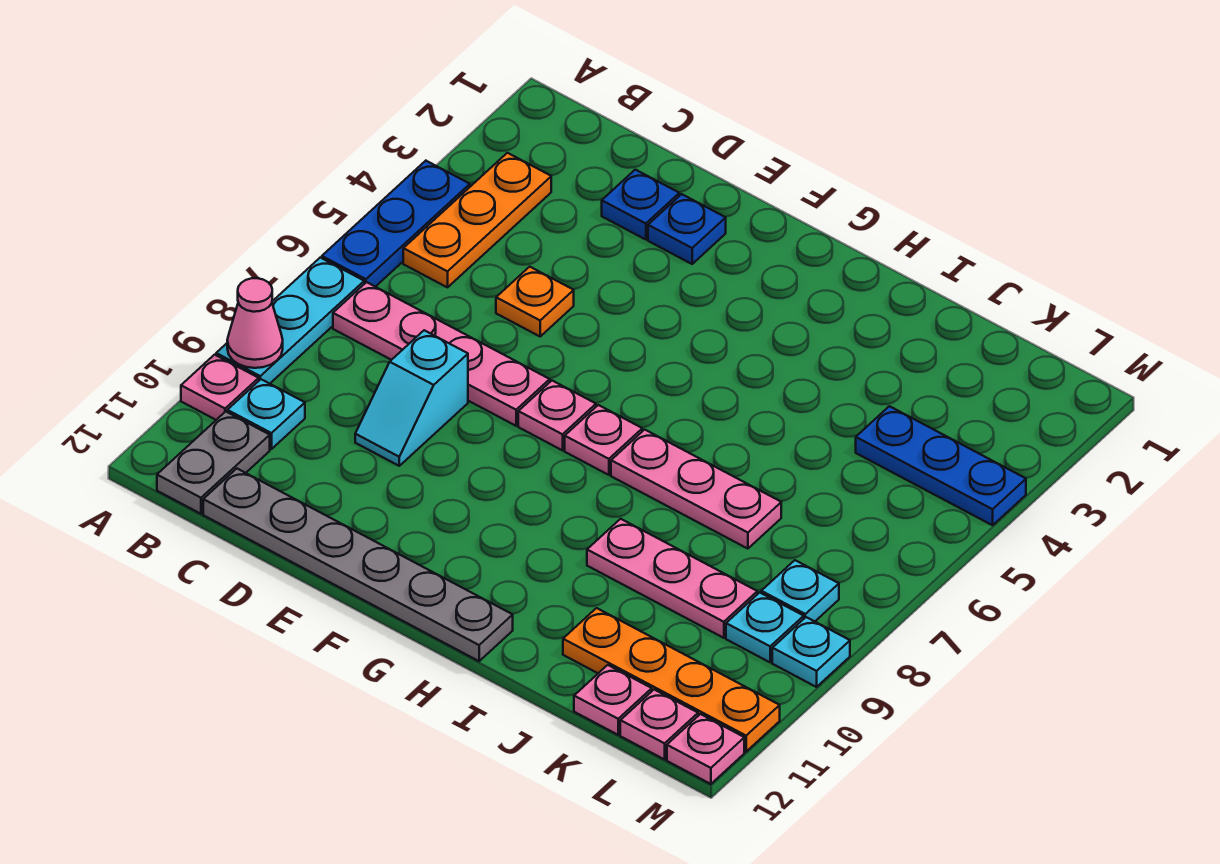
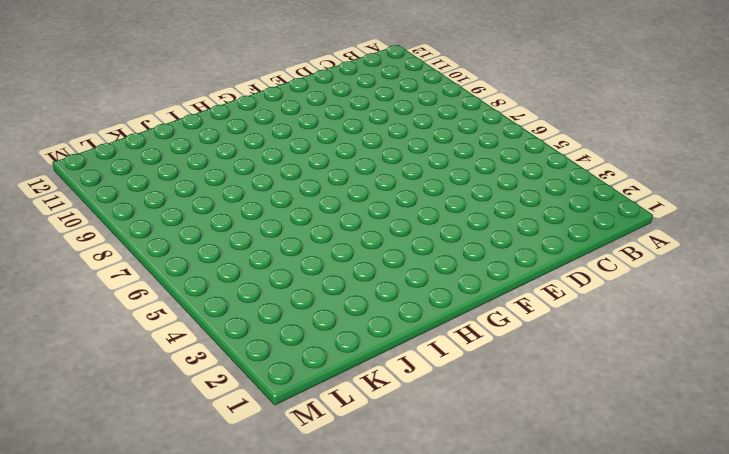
none -> blue 1x3 plate [322,161,470,287]
none -> cyan 1x3 plate [216,258,364,384]
none -> pink 1x1 plate [181,355,259,420]

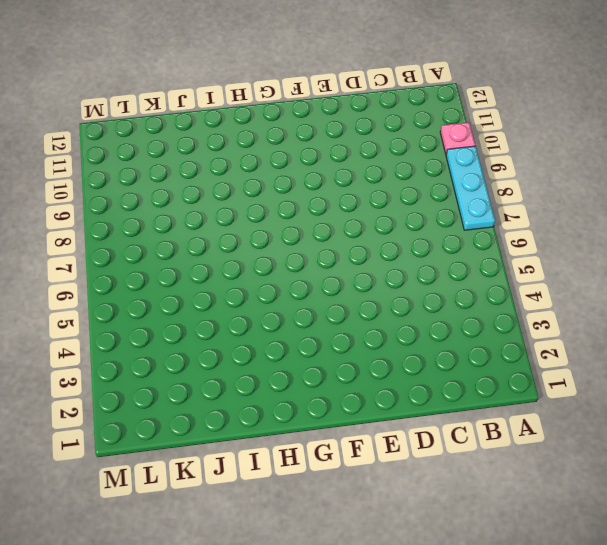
none -> blue 1x3 plate [322,161,470,287]
none -> orange 1x3 plate [403,153,551,287]
none -> pink 1x4 plate [333,282,550,426]

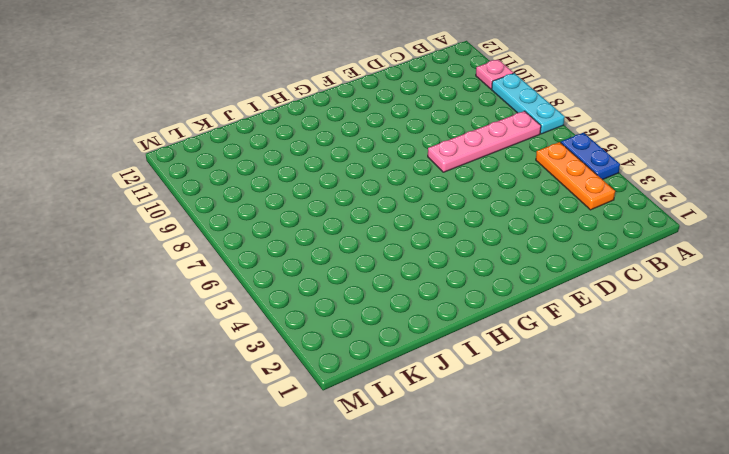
blue 1x2 plate [561,133,620,180] -> blue 1x3 plate [322,161,470,287]
none -> cyan 1x1 plate [227,379,305,449]
none -> grey 1x2 plate [157,412,270,514]
none -> grey 1x6 plate [203,469,513,661]

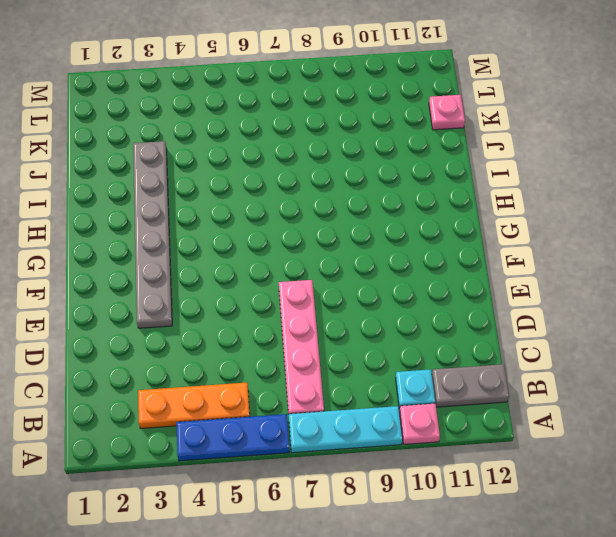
grey 1x6 plate [133,141,172,328] -> grey 1x6 plate moved to [203,469,513,661]
none -> blue 1x1 plate [602,170,679,240]
none -> orange 1x1 plate [496,267,574,336]
none -> cyan 1x2 slope [355,330,468,466]

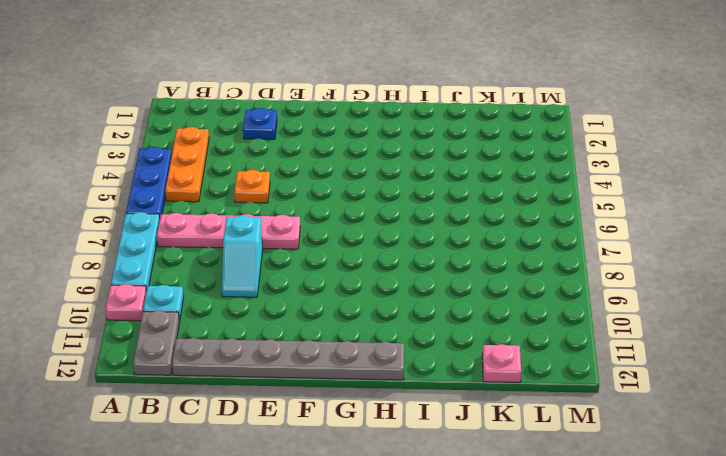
none -> blue 1x1 plate [648,194,726,264]
none -> pink 1x1 plate [518,381,596,450]
none -> pink 1x1 plate [565,405,642,475]

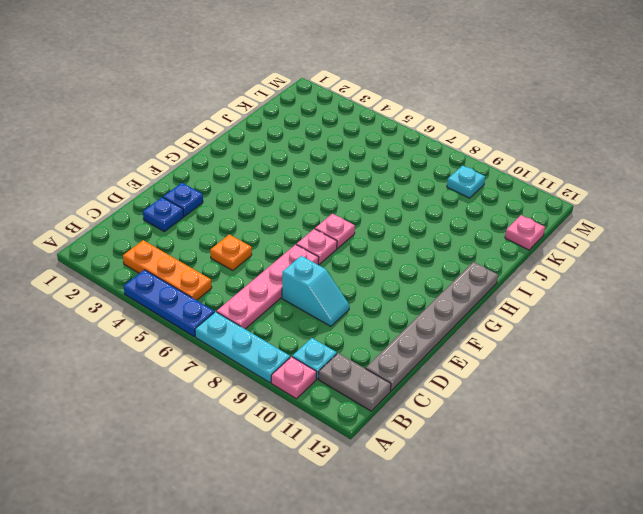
none -> pink 1x3 plate [611,430,781,549]
none -> pink 1x3 plate [587,519,757,638]
none -> orange 1x4 plate [563,608,780,752]

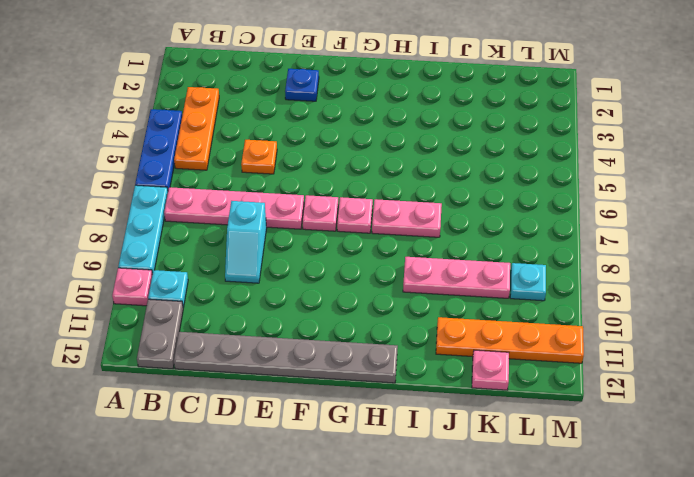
pink 1x2 plate [372,199,442,237] -> pink 1x3 plate [611,430,781,549]
none -> blue 1x1 plate [602,170,679,240]
none -> blue 1x3 plate [856,406,1026,525]
none -> cyan 1x1 plate [761,560,839,621]

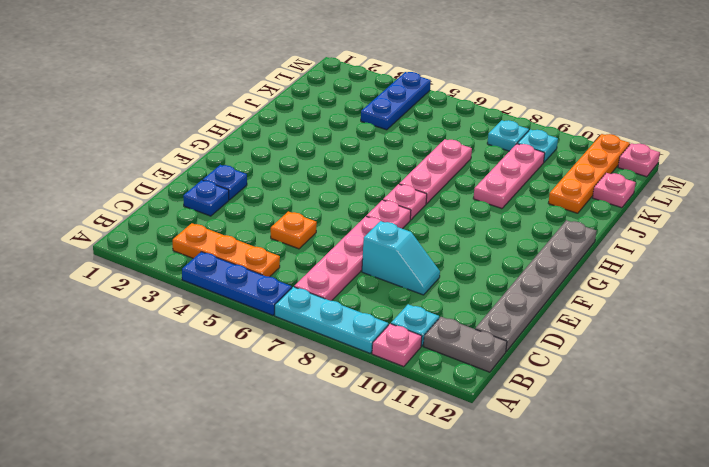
none -> pink 1x1 plate [620,690,698,759]
none -> cyan 1x1 plate [772,617,850,687]
none -> pink 1x1 cone [227,278,283,368]

